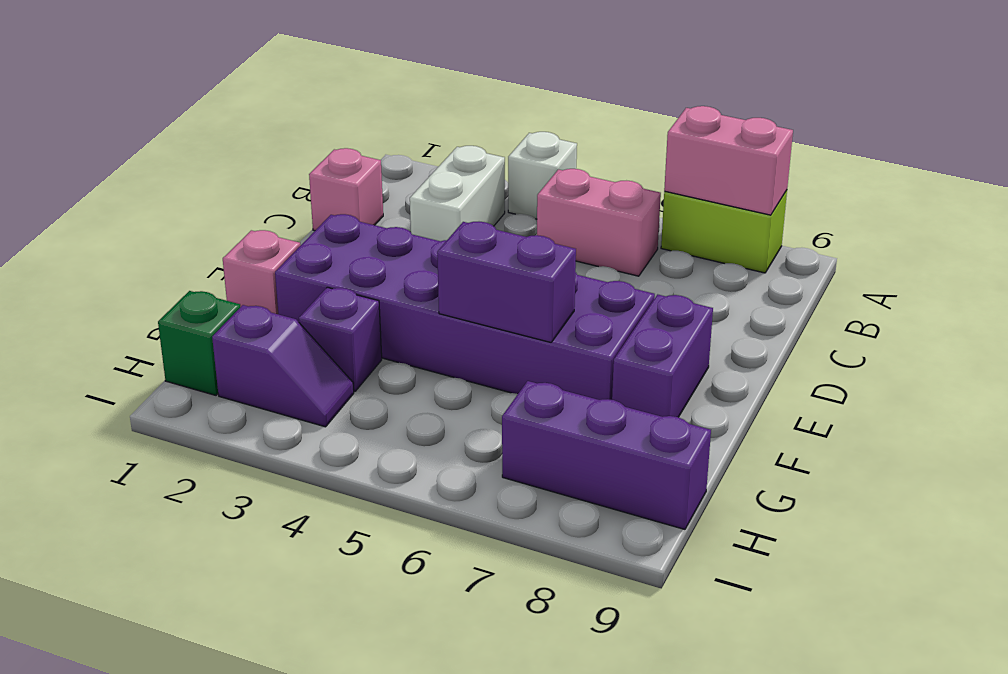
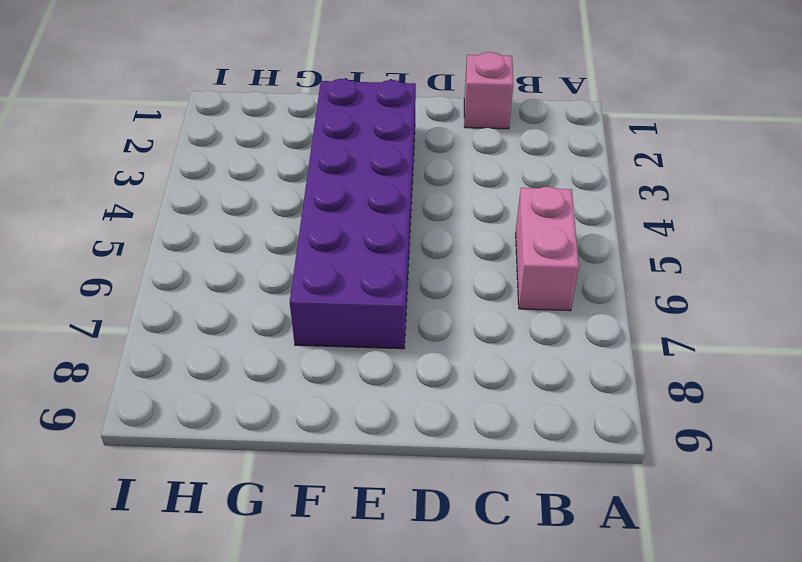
none -> white 1x1 brick [508,132,577,219]
none -> lime 1x2 brick [661,190,787,273]
none -> white 1x2 brick [410,146,505,241]

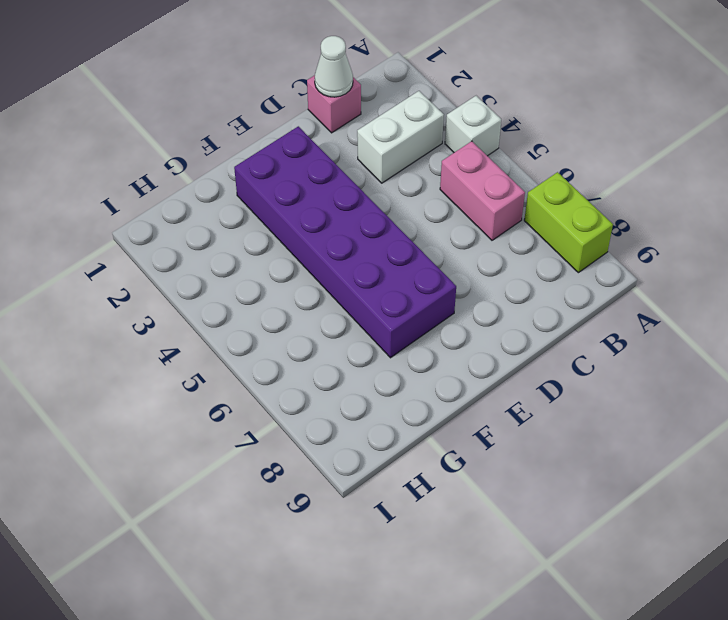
white 1x1 cone [315,36,353,97] -> none
none -> purple 1x2 brick [612,295,713,417]
none -> pink 1x1 brick [223,230,301,314]
none -> purple 1x1 brick [299,287,382,392]

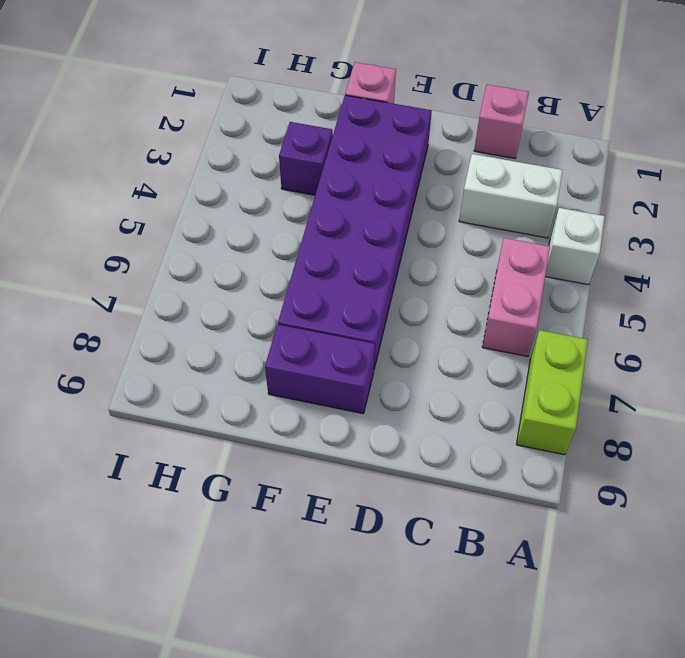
none -> green 1x1 brick [158,291,240,395]
none -> purple 1x2 slope [212,305,354,427]
none -> purple 1x3 brick [502,381,711,529]

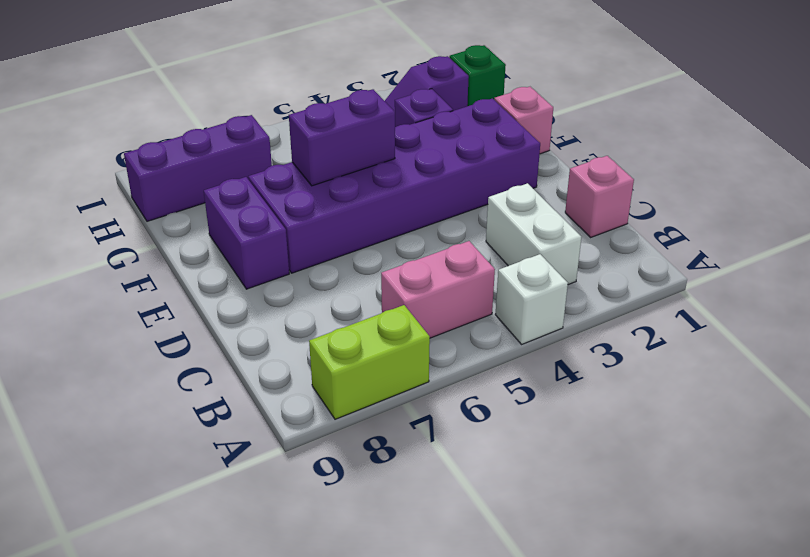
none -> pink 1x2 brick [664,106,793,215]

